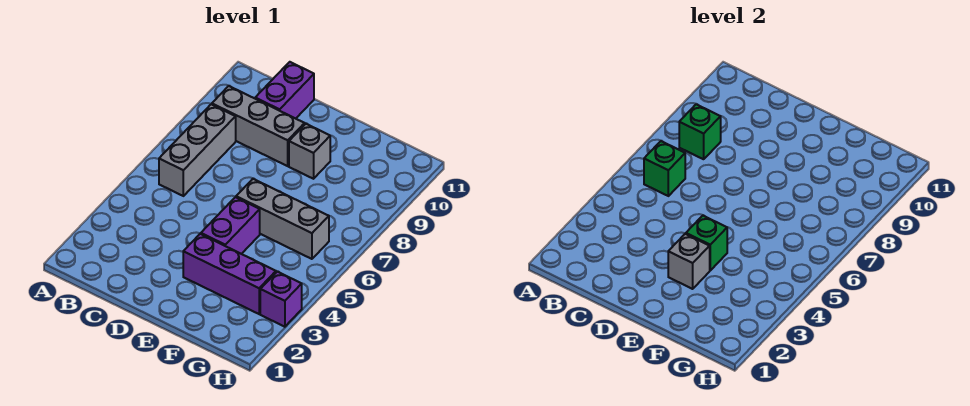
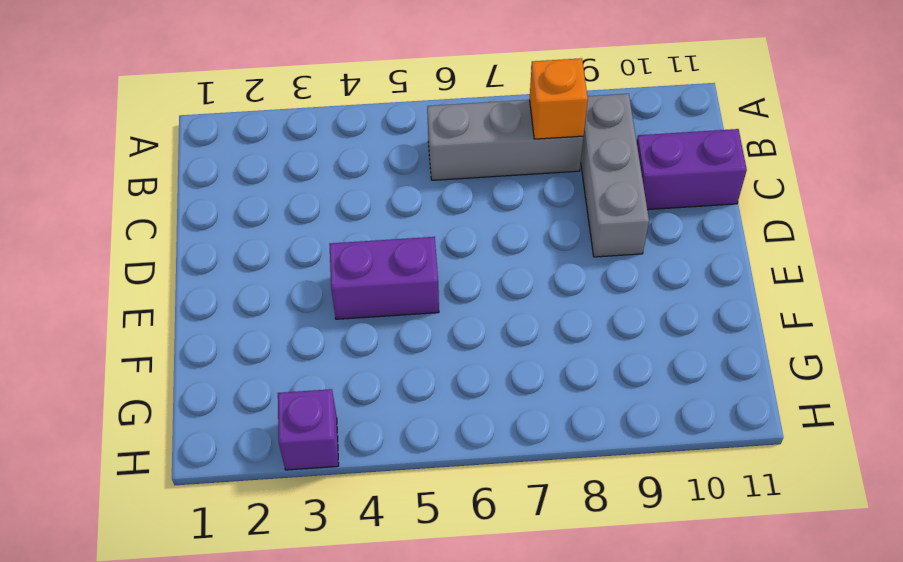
orange 1x1 brick [530,58,588,139] -> green 1x1 brick [679,104,721,159]
none -> purple 1x3 brick [183,234,276,314]
none -> grey 1x3 brick [236,179,329,259]
none -> grey 1x1 brick [289,124,330,179]

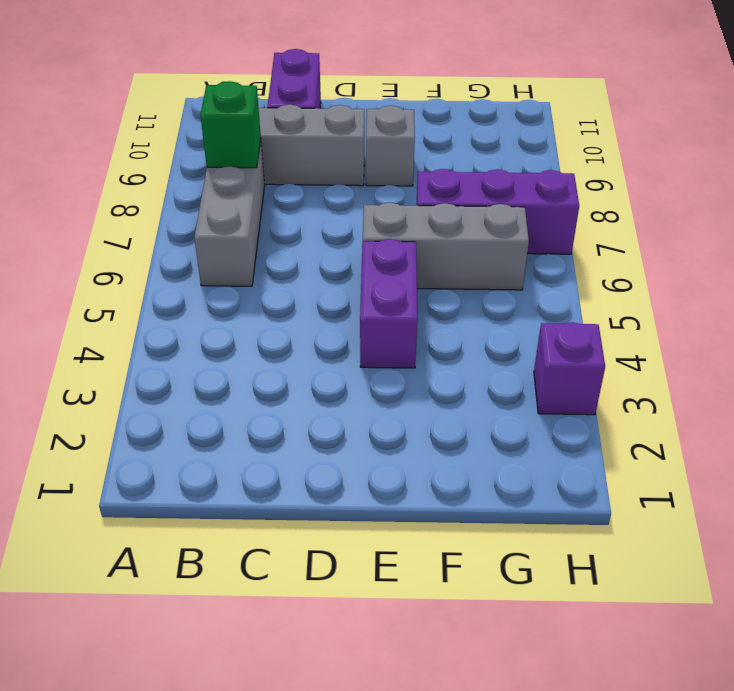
purple 1x3 brick [416,169,579,254] -> purple 1x3 brick moved to [183,234,276,314]
none -> green 1x1 brick [644,141,685,196]
none -> grey 1x1 brick [668,234,710,289]
none -> green 1x1 brick [686,216,727,270]

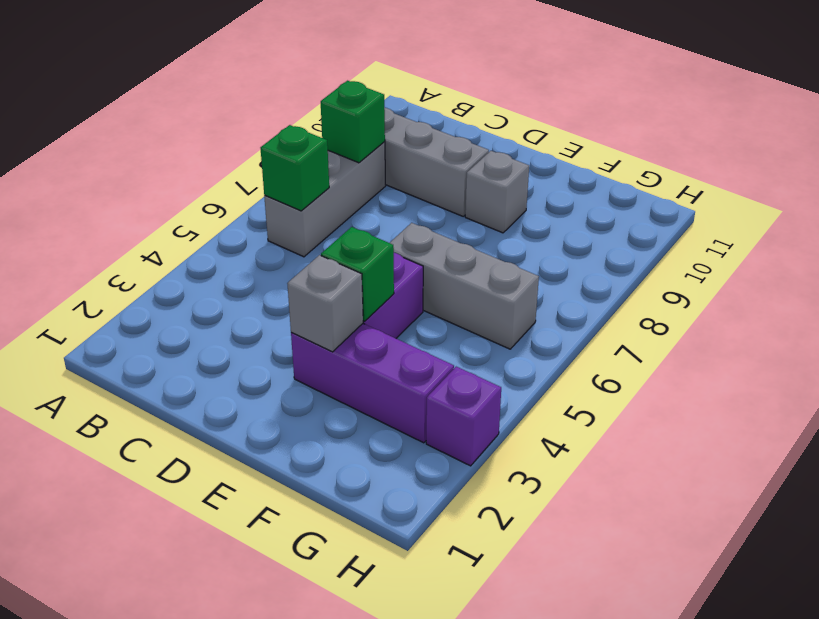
none -> purple 1x2 brick [255,62,314,119]

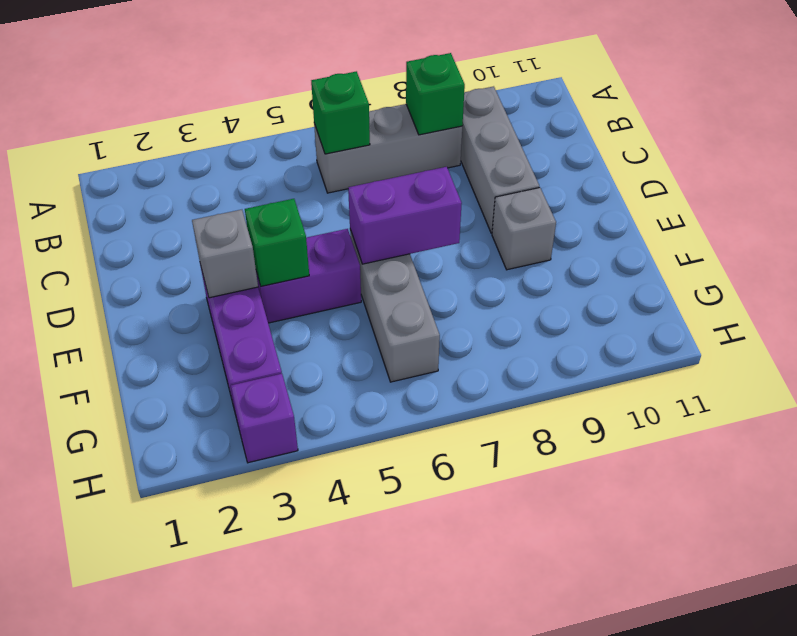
purple 1x2 brick [348,167,462,264] -> purple 1x2 brick moved to [255,62,314,119]

